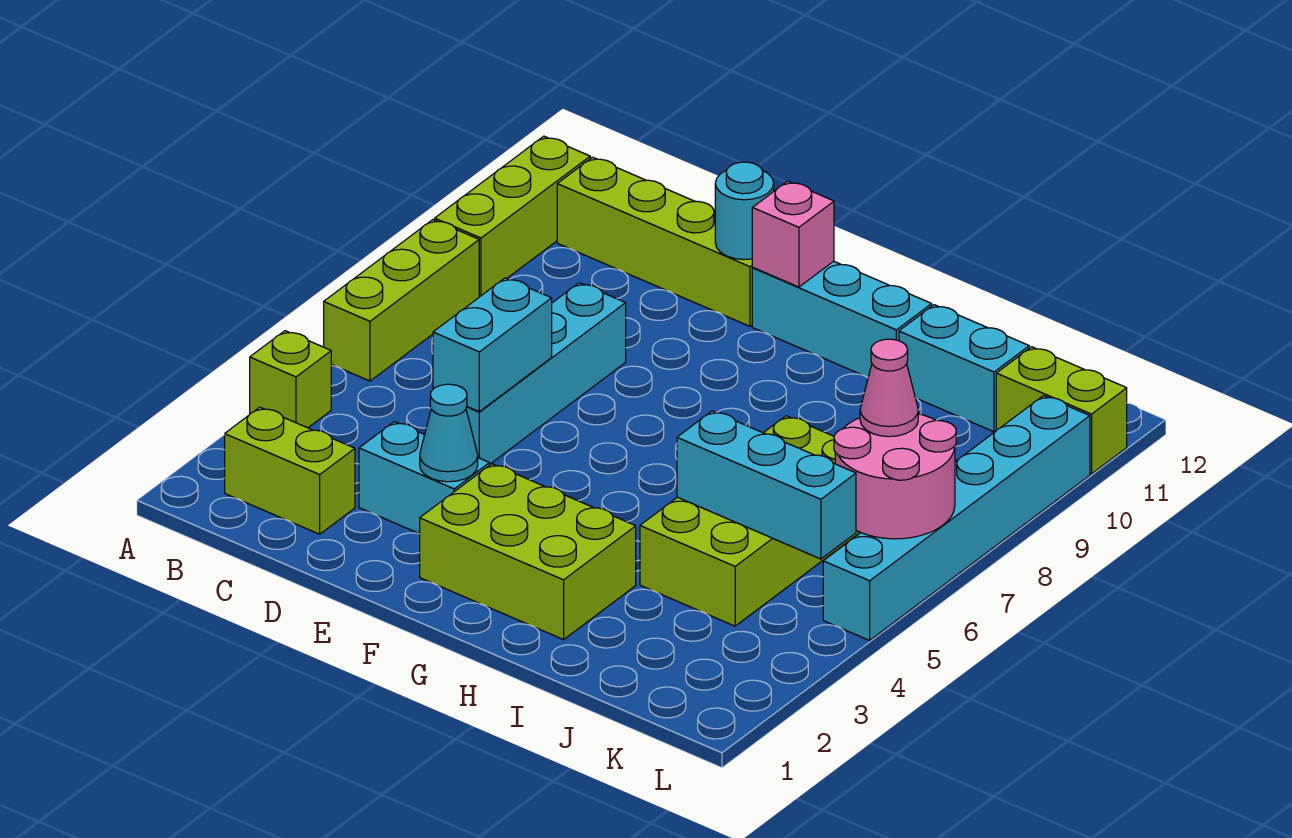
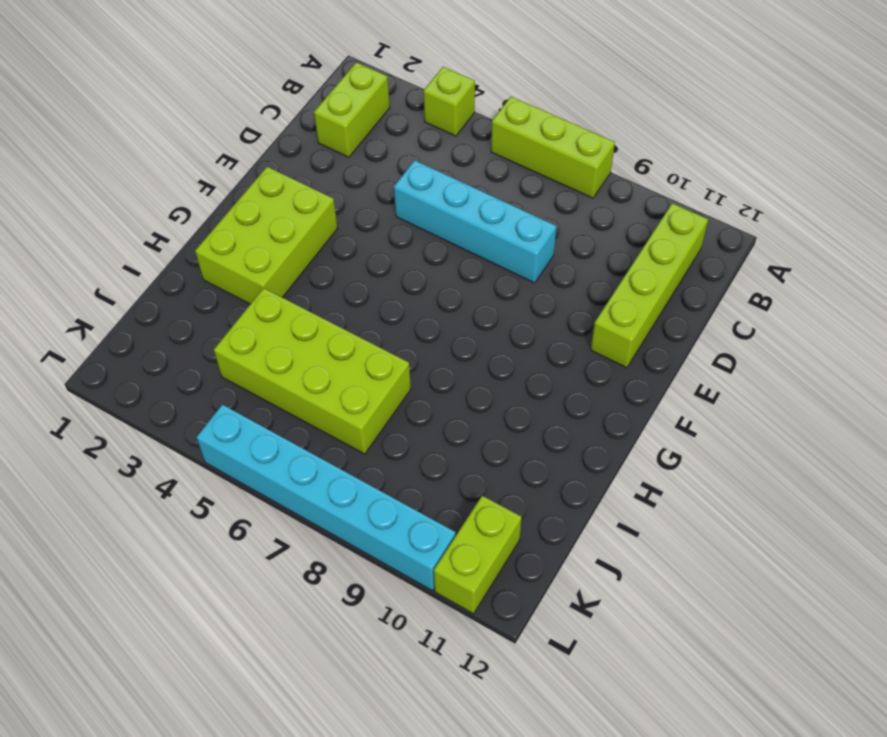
none -> lime 1x3 brick [435,136,590,297]
none -> cyan 1x2 brick [359,422,489,534]
none -> cyan 1x3 brick [752,261,932,377]

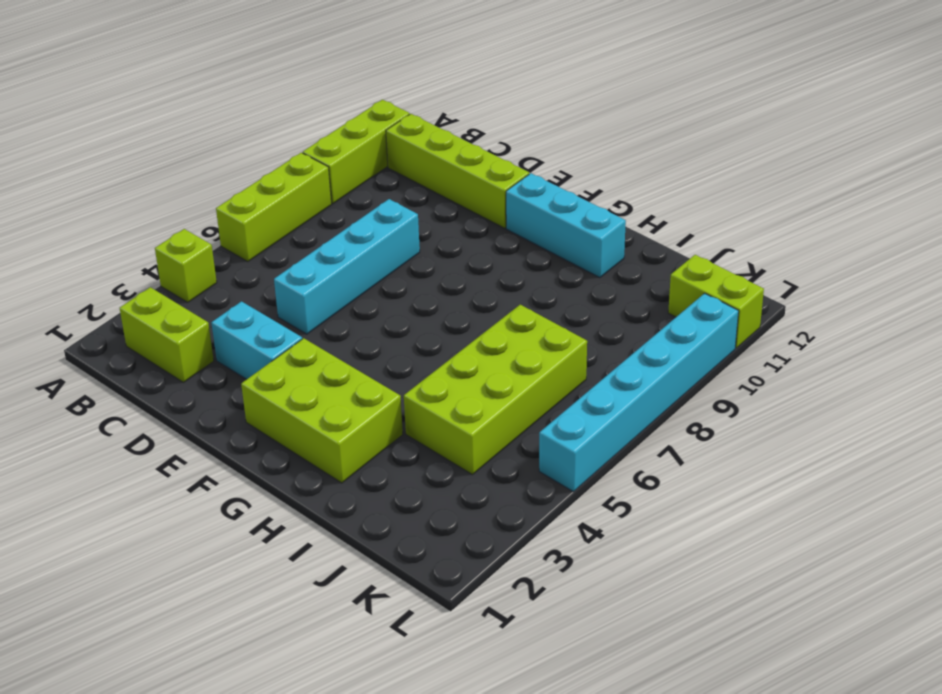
none -> cyan 1x2 brick [899,305,1029,432]
none -> cyan 1x2 brick [433,278,552,412]
none -> cyan 1x1 cone [420,384,478,482]

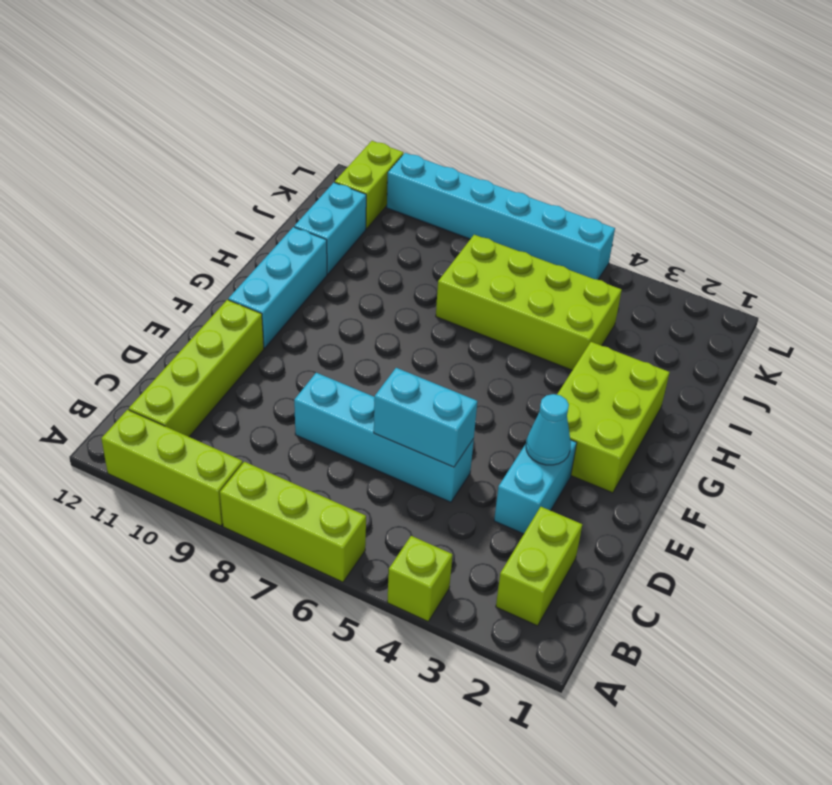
none -> cyan 1x1 round brick [715,162,774,260]
none -> pink 1x1 brick [752,181,834,287]
none -> cyan 1x3 brick [677,411,856,559]

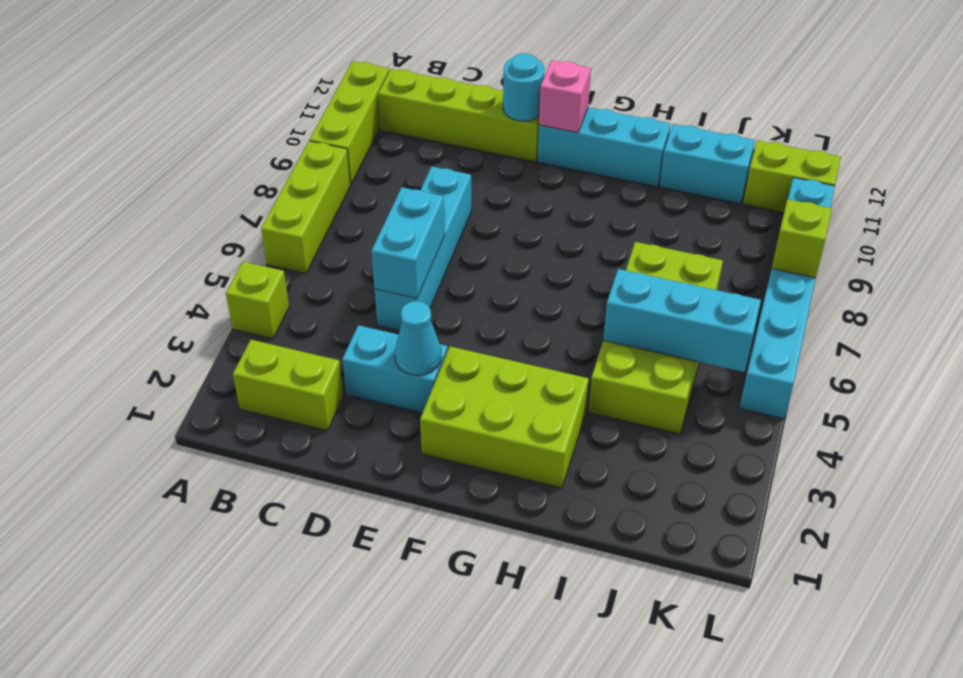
lime 1x1 brick [772,199,832,278] -> none
none -> pink 2x2 round brick [834,414,956,539]
none -> pink 1x1 cone [860,339,918,437]

